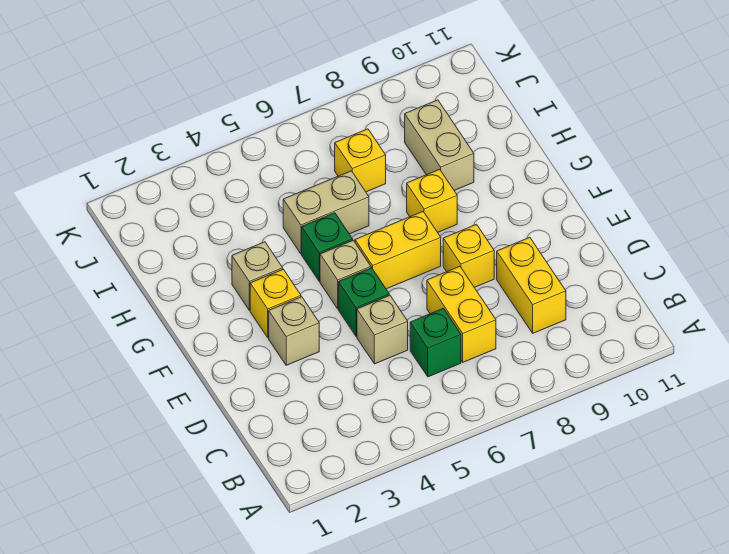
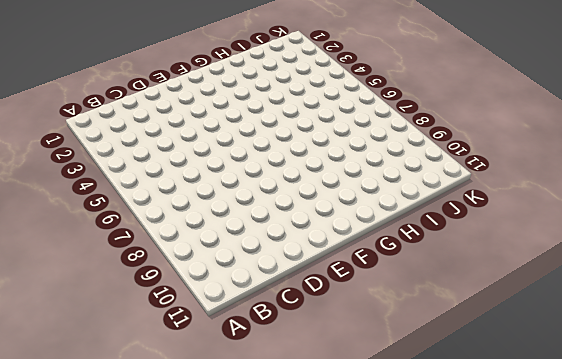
none -> green 1x1 brick [410,308,461,377]
none -> yellow 1x2 brick [427,266,496,362]
none -> yellow 1x2 brick [497,237,566,333]

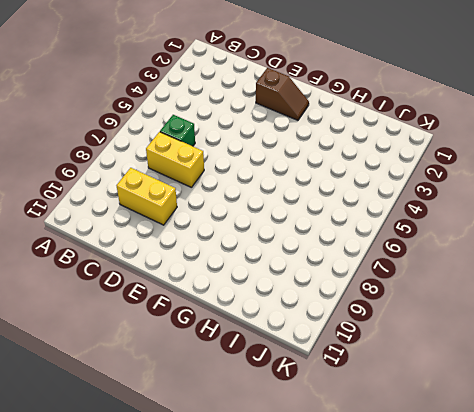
brown 1x2 slope [256,68,309,120] -> none
none -> tan 1x1 brick [357,295,408,364]
none -> tan 1x1 brick [269,297,319,365]
none -> green 1x1 brick [339,268,389,336]

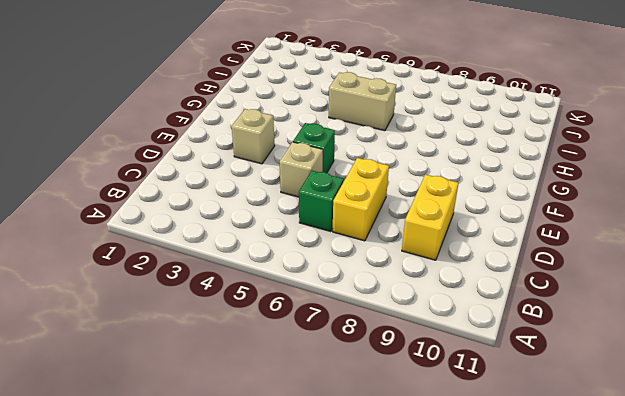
none -> yellow 1x1 brick [443,224,494,288]
none -> yellow 1x1 brick [250,269,301,338]
none -> tan 1x1 brick [320,240,371,309]

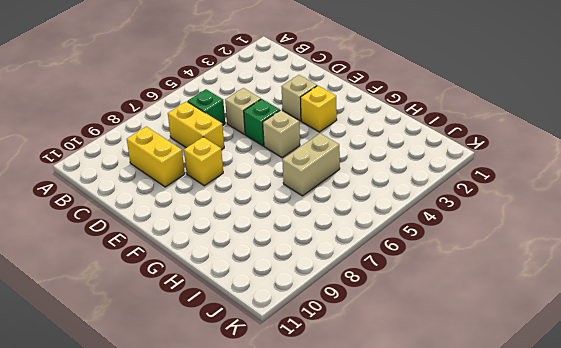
none -> yellow 1x2 brick [355,212,441,289]
none -> tan 1x1 brick [232,242,283,310]
none -> green 1x1 brick [302,213,353,281]

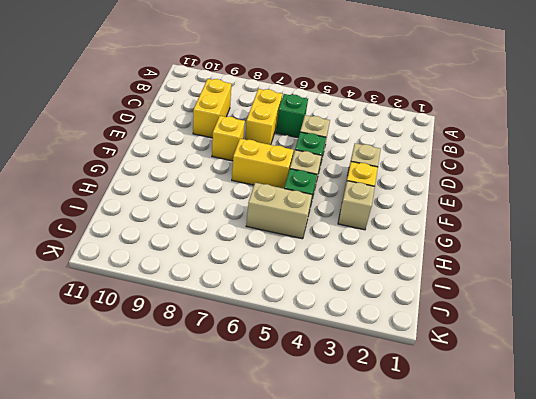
none -> yellow 1x1 brick [407,169,457,232]
none -> tan 1x2 brick [405,100,474,190]
none -> yellow 1x1 brick [335,129,386,192]

